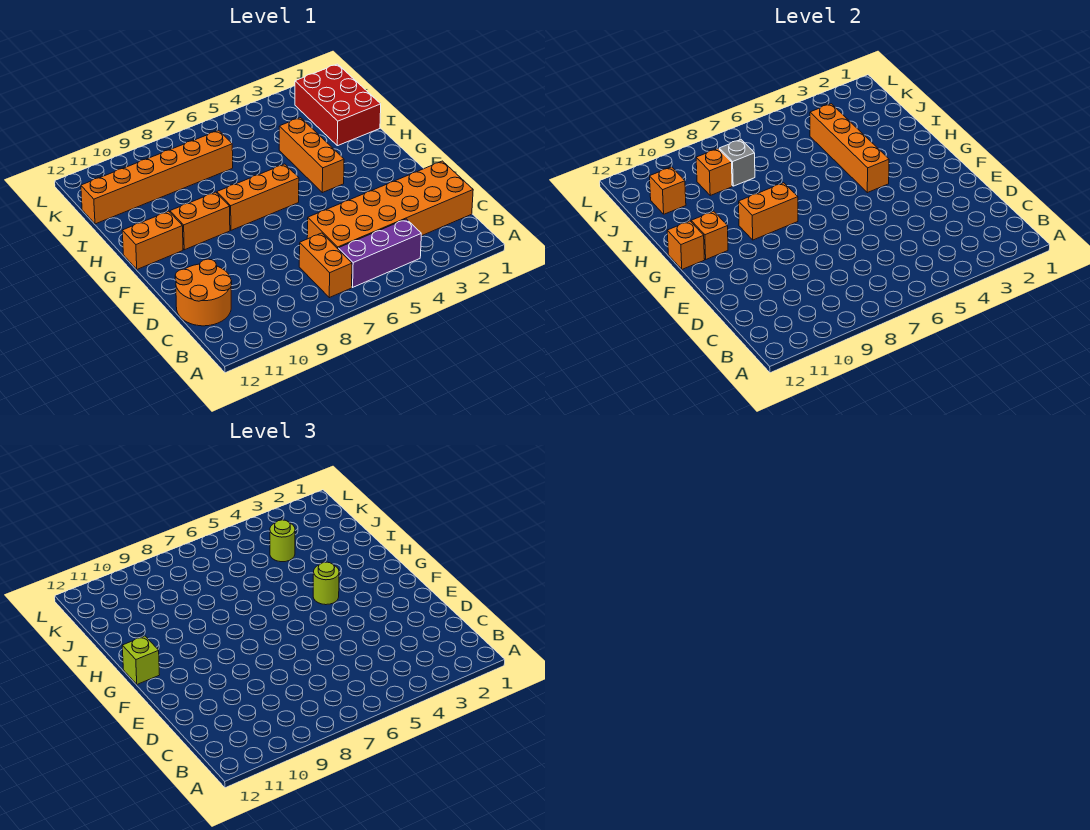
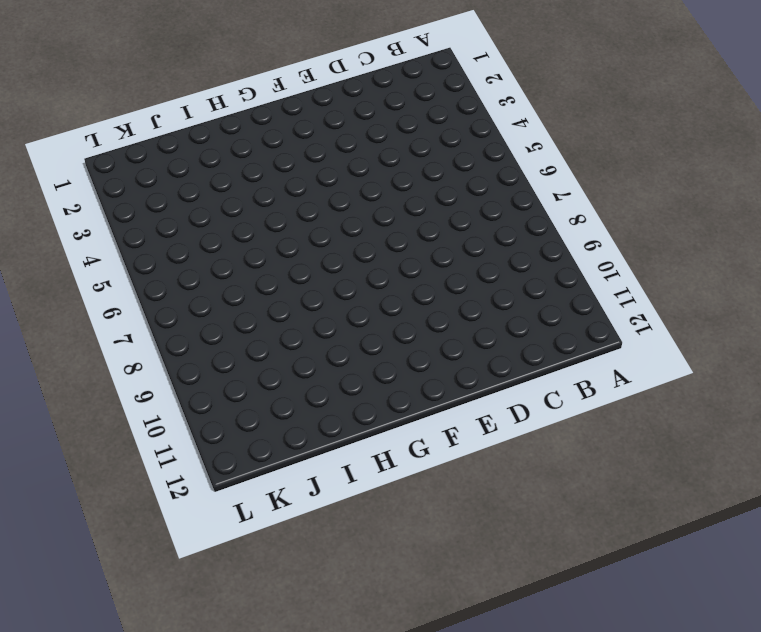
none -> purple 1x3 brick [338,219,421,287]
none -> orange 1x2 brick [299,233,352,298]
none -> orange 2x6 brick [307,161,473,249]

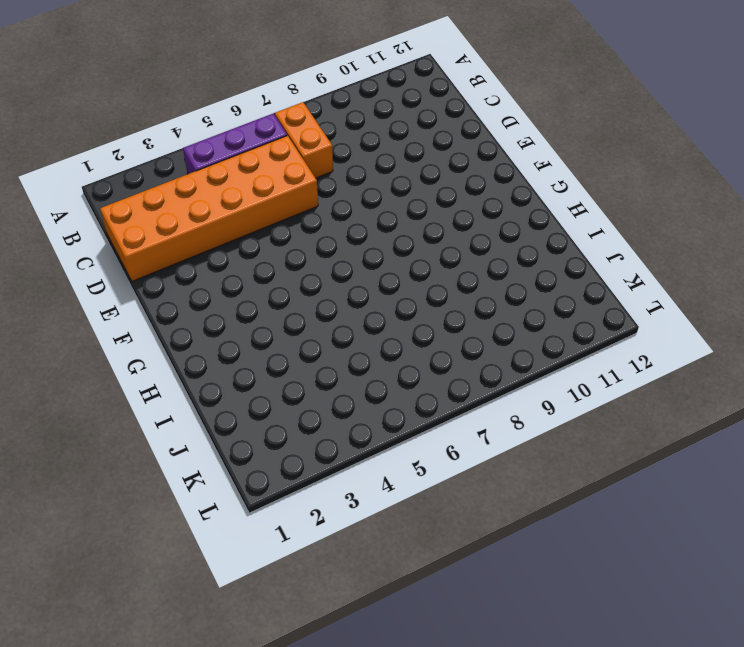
none -> orange 2x2 round brick [175,259,232,326]
none -> orange 1x3 brick [279,118,344,193]
none -> orange 1x3 brick [217,164,299,230]

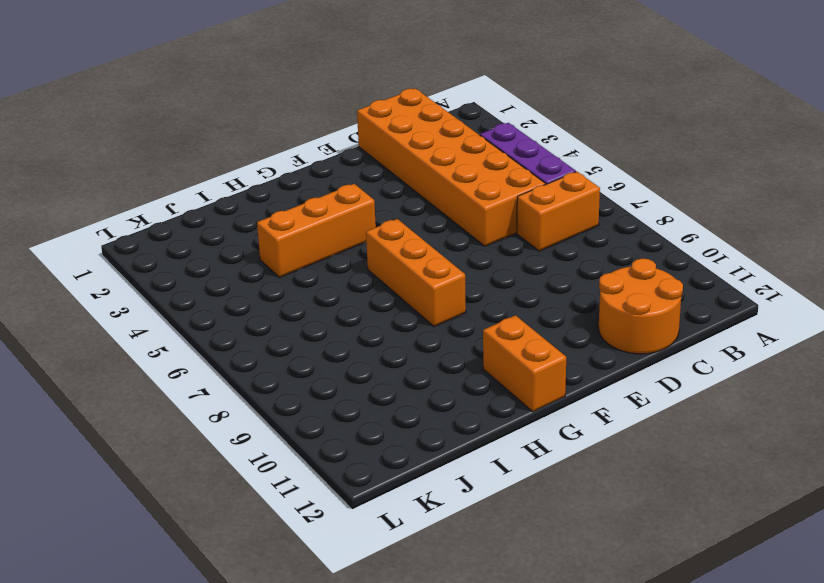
none -> orange 1x2 brick [170,192,230,250]
none -> red 2x3 brick [295,64,381,146]
none -> orange 1x6 brick [81,130,233,224]

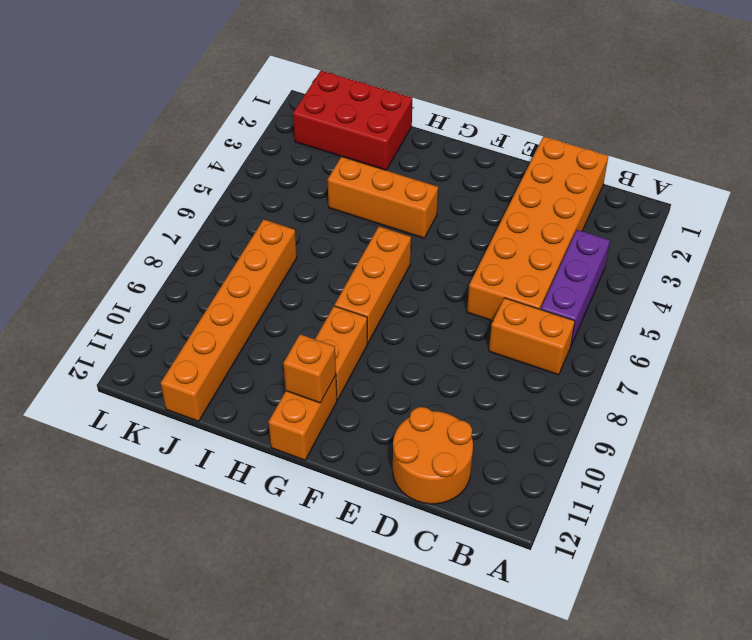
none -> orange 1x4 brick [810,104,889,193]
none -> orange 1x2 brick [739,183,798,240]
none -> orange 1x1 brick [667,221,705,269]

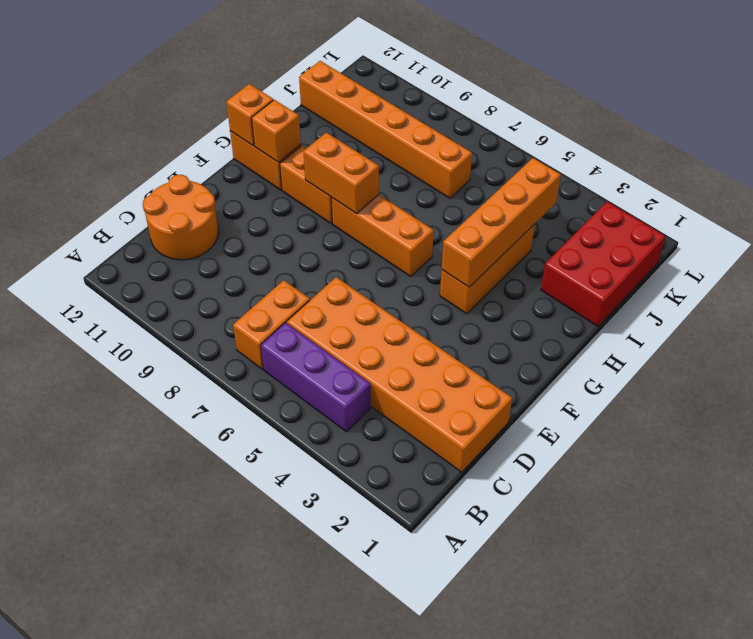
none -> grey 1x1 brick [719,140,755,186]
none -> orange 1x1 brick [696,149,732,195]
none -> orange 1x1 brick [649,167,686,214]

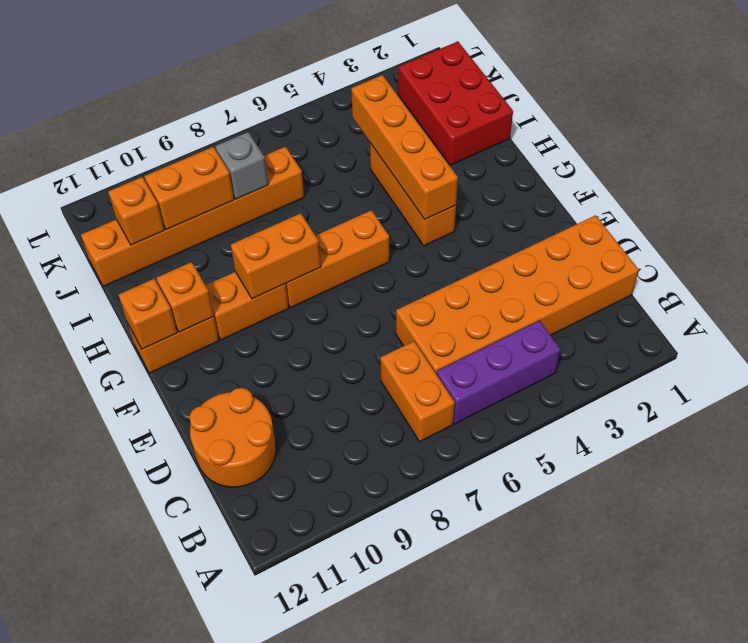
orange 1x2 brick [144,147,234,230] -> orange 1x1 brick [696,149,732,195]
none -> lime 1x1 round brick [313,562,339,605]
none -> lime 1x1 brick [122,636,160,684]
none -> lime 1x1 round brick [270,520,295,562]

